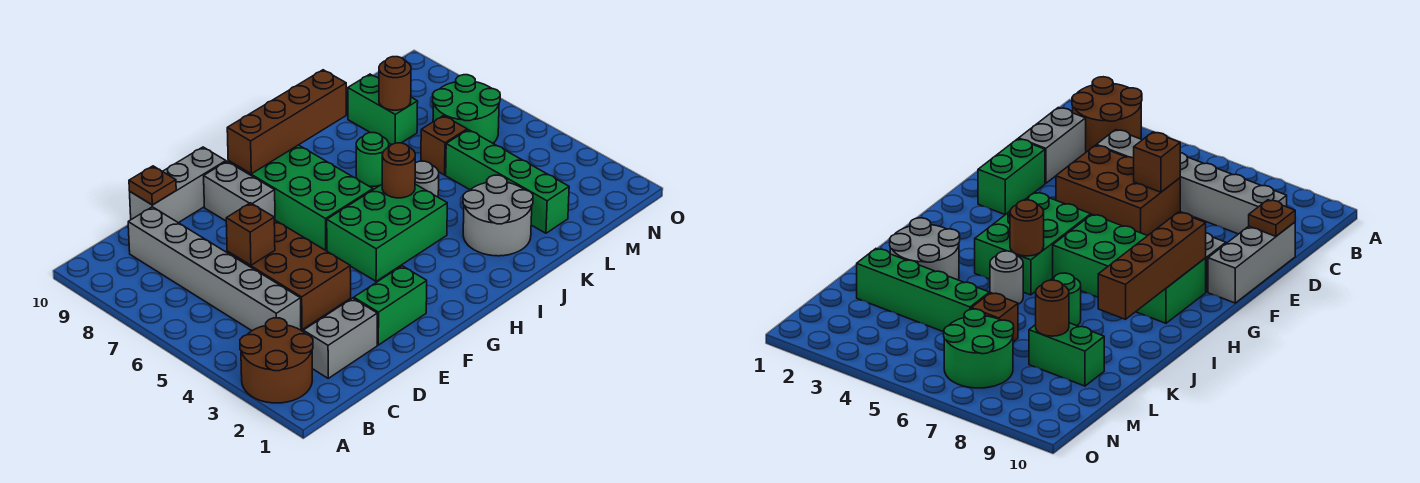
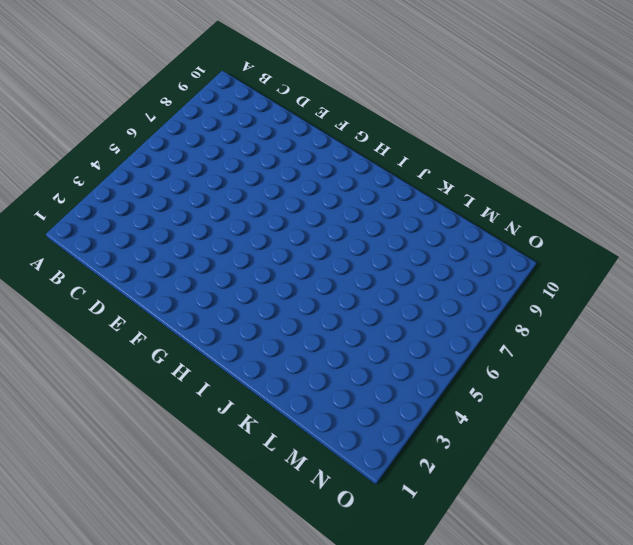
none -> brown 2x2 round brick [240,318,313,403]
none -> grey 1x2 brick [303,298,377,378]
none -> grey 1x6 brick [128,207,301,331]

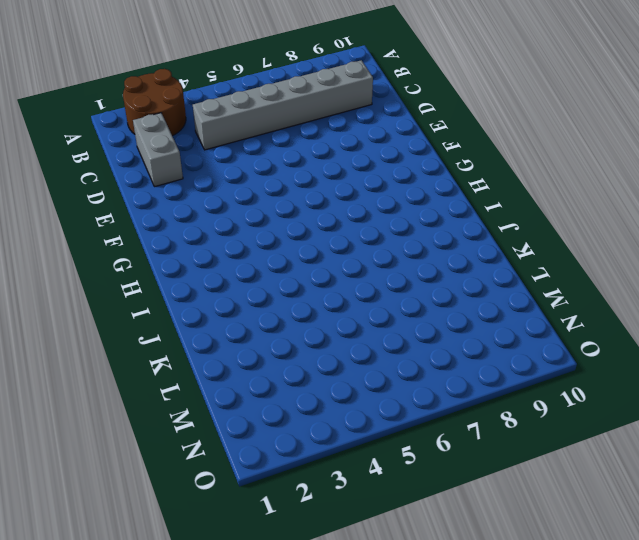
none -> brown 2x3 brick [227,221,351,330]
none -> grey 1x3 brick [130,147,226,223]
none -> green 1x2 brick [354,266,427,345]

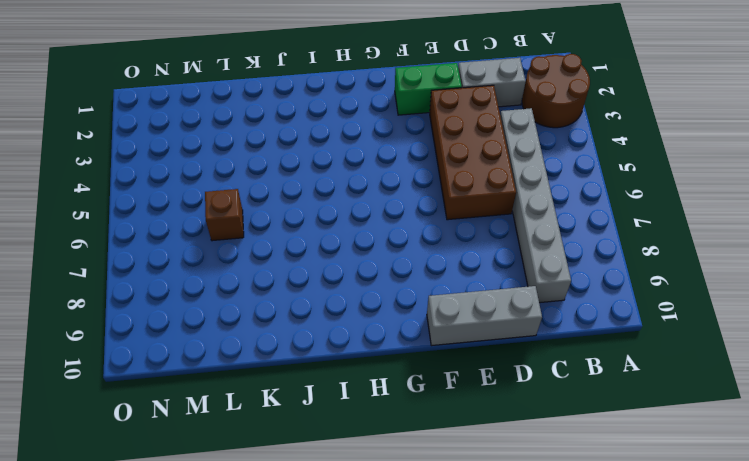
brown 2x4 brick [430,85,516,220] -> brown 2x3 brick [227,221,351,330]
none -> grey 1x2 brick [204,162,275,222]
none -> green 2x3 brick [327,184,447,281]
none -> green 2x4 brick [228,145,373,251]

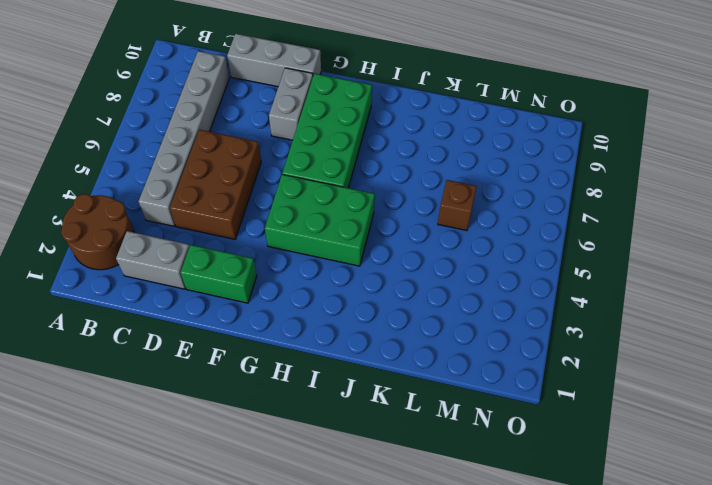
none -> grey 2x2 round brick [463,175,533,256]
none -> grey 1x1 round brick [415,161,439,197]
none -> green 1x1 round brick [356,133,389,186]

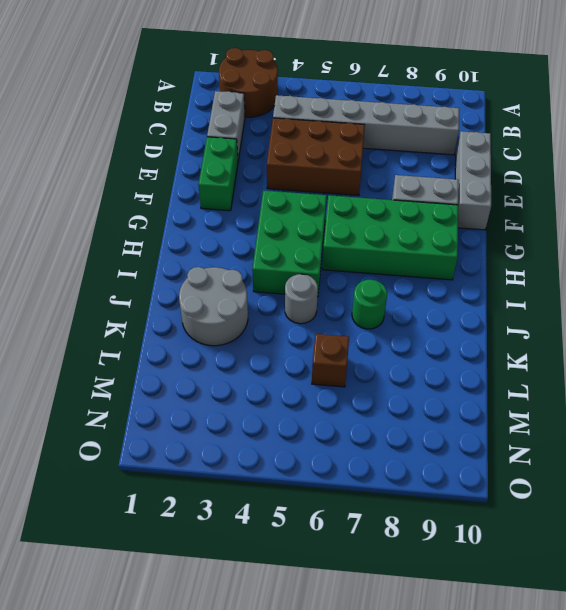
none -> green 1x4 brick [446,130,569,233]
none -> green 1x2 brick [348,74,418,145]
none -> green 2x2 round brick [433,75,500,143]

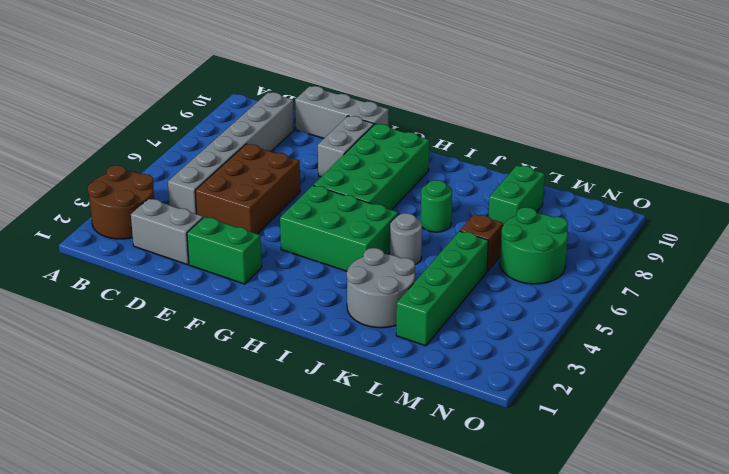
none -> brown 1x1 brick [226,203,275,265]
none -> brown 1x1 plate [129,166,176,205]
none -> brown 1x4 brick [227,70,346,174]

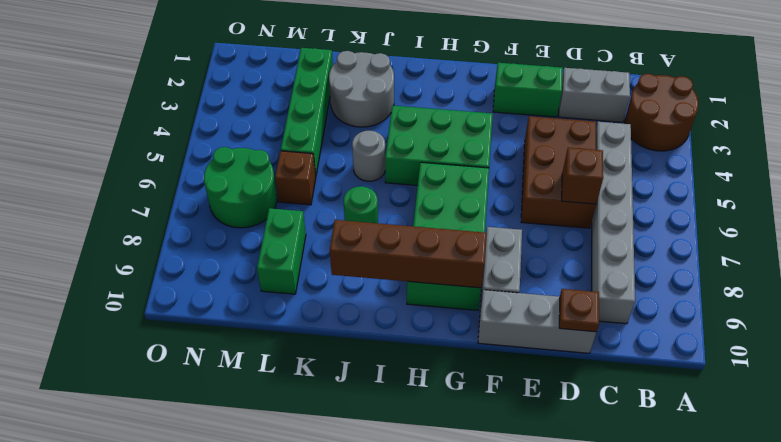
none -> brown 1x1 round brick [382,143,415,198]
none -> brown 1x1 round brick [379,57,411,110]

